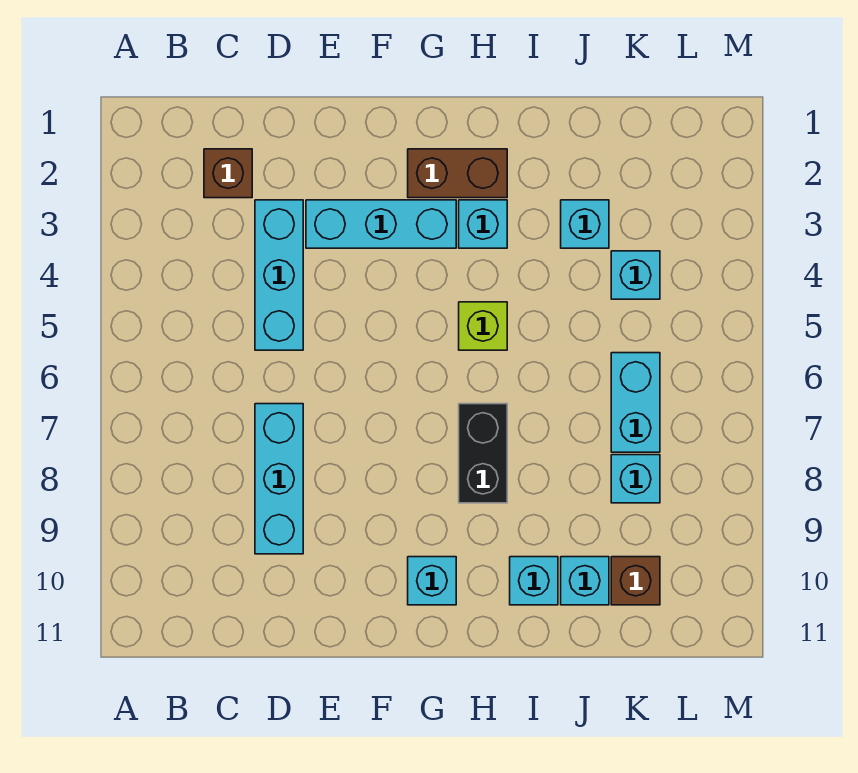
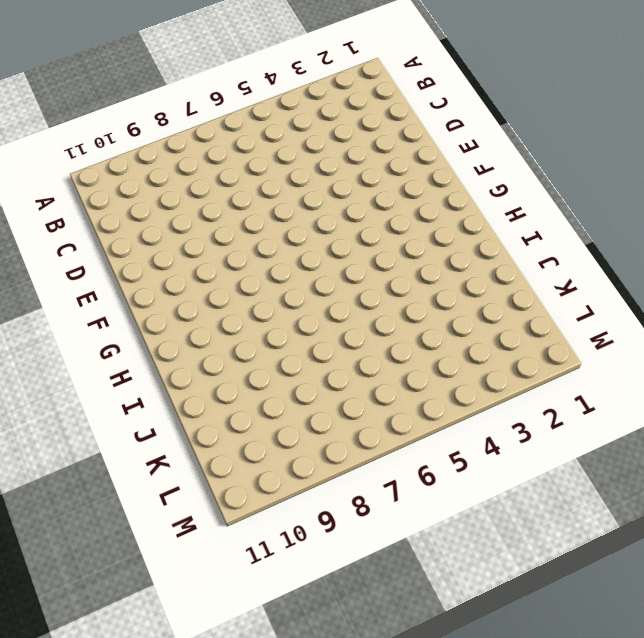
none -> brown 1x1 brick [204,149,252,198]
none -> cyan 1x3 brick [255,200,303,350]
none -> cyan 1x3 brick [255,404,303,554]

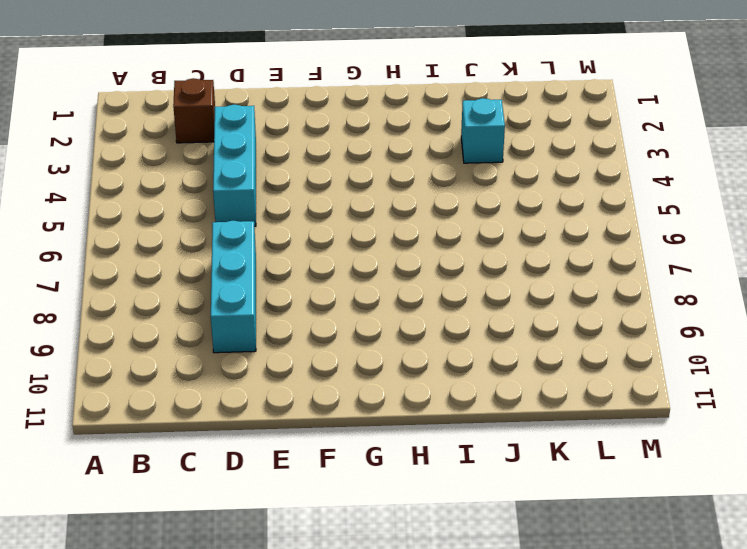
none -> cyan 1x3 brick [306,200,456,248]
none -> brown 1x2 brick [408,149,507,198]
none -> cyan 1x1 brick [408,557,456,605]

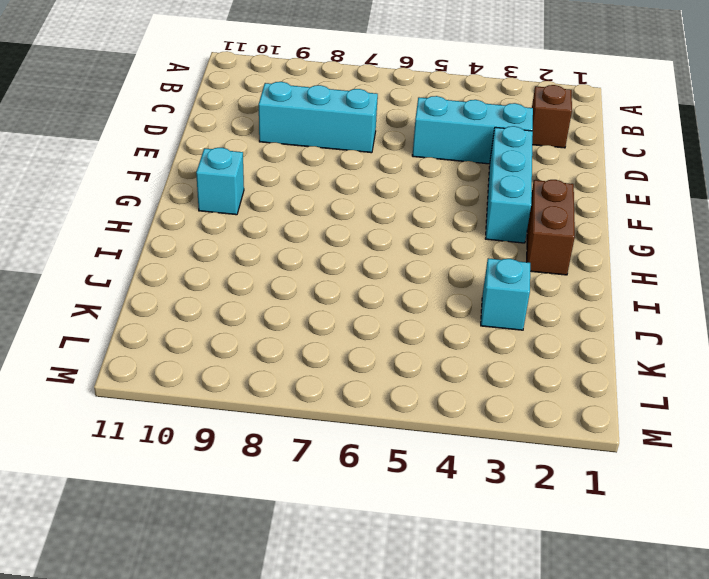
none -> cyan 1x1 brick [459,200,507,248]
none -> lime 1x1 brick [459,302,507,350]
none -> black 1x2 brick [459,404,507,503]

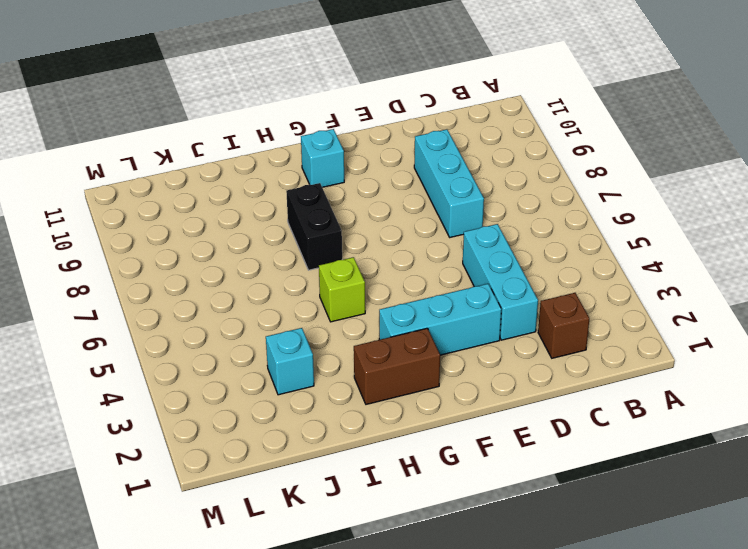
none -> cyan 1x1 brick [459,200,507,248]
none -> cyan 1x1 brick [510,557,558,605]
none -> cyan 1x1 brick [561,557,609,605]

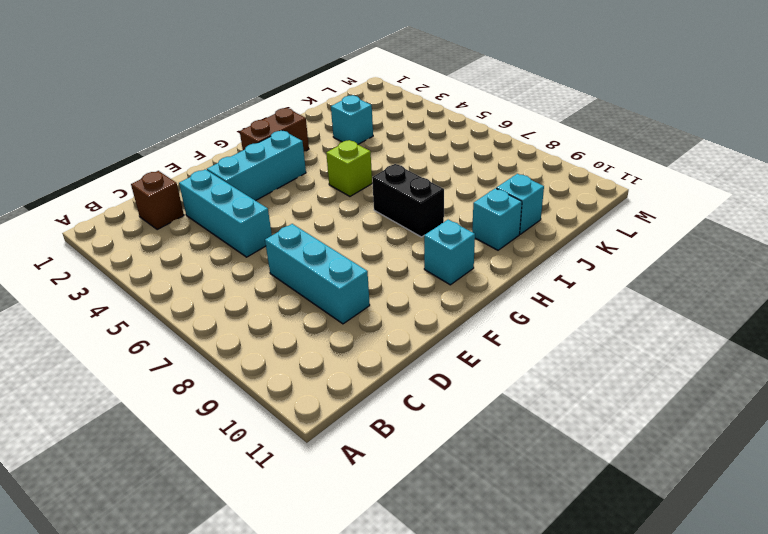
none -> cyan 1x1 brick [459,200,507,248]
none -> cyan 1x1 brick [611,251,660,299]
none -> cyan 1x2 brick [611,353,660,452]

